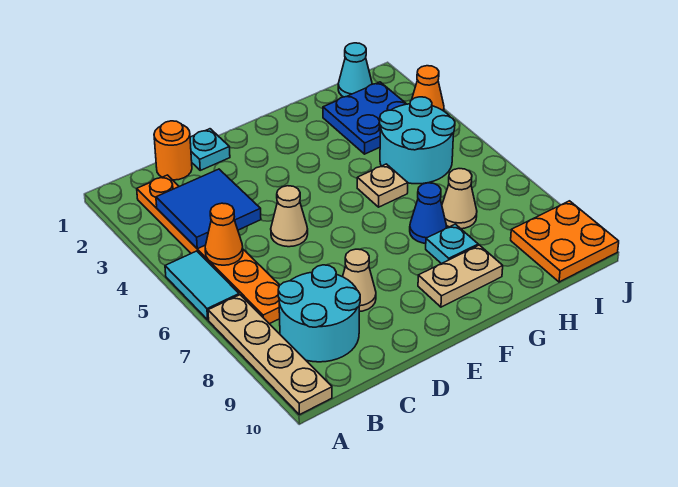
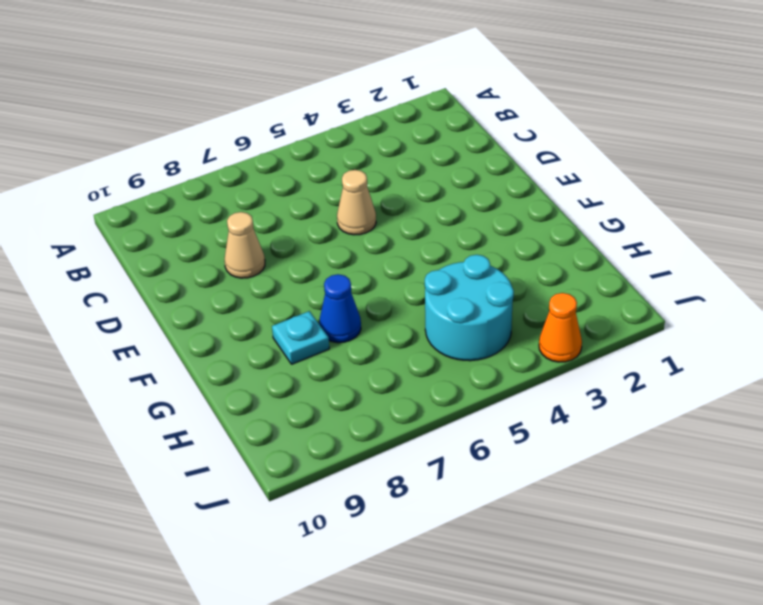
none -> cyan 1x2 tile [165,251,239,320]
none -> tan 1x4 plate [208,295,332,415]
none -> orange 1x6 plate [137,175,280,324]

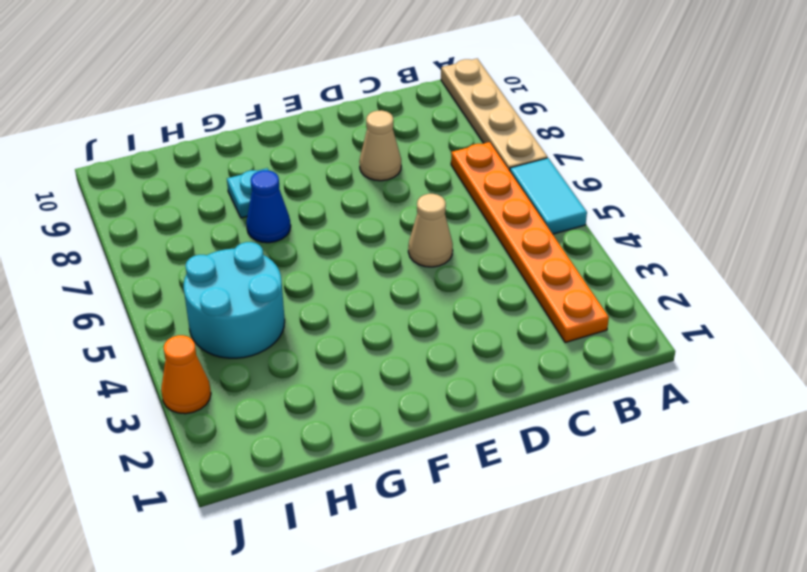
none -> cyan 2x2 round brick [278,265,360,362]
none -> orange 1x1 round brick [154,121,192,180]
none -> cyan 1x1 plate [190,129,230,170]

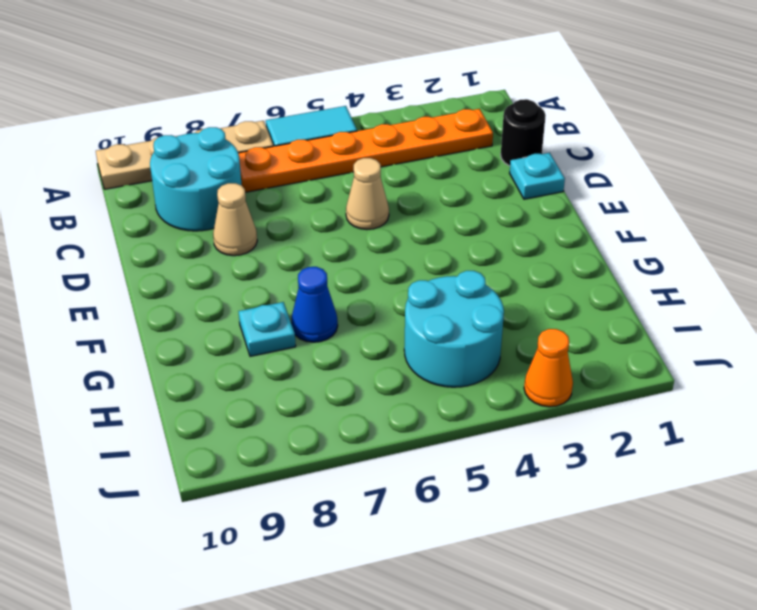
black 1x1 round brick [501,99,546,166] -> orange 1x1 round brick [154,121,192,180]
none -> tan 1x2 plate [418,245,503,307]
none -> tan 1x1 plate [357,164,408,207]
none -> blue 2x2 plate [323,82,406,154]

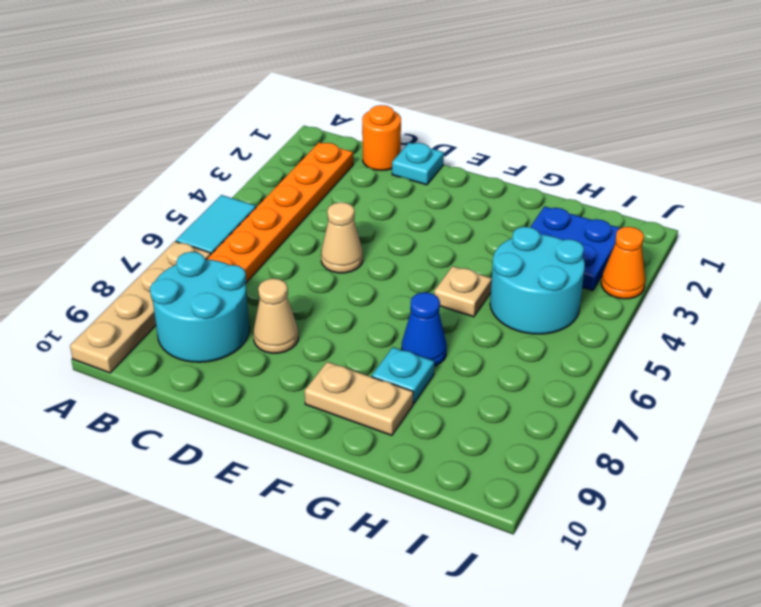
none -> tan 1x1 cone [442,169,477,229]
none -> cyan 1x1 cone [338,43,372,97]
none -> orange 2x2 plate [511,201,619,282]

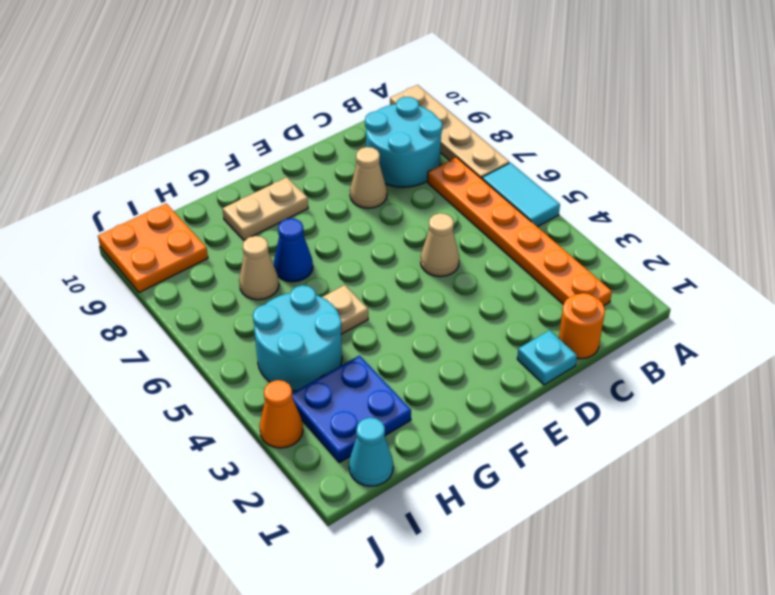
none -> cyan 1x1 plate [426,224,478,264]
none -> blue 2x2 tile [156,169,261,249]
none -> orange 1x1 cone [205,203,243,265]

